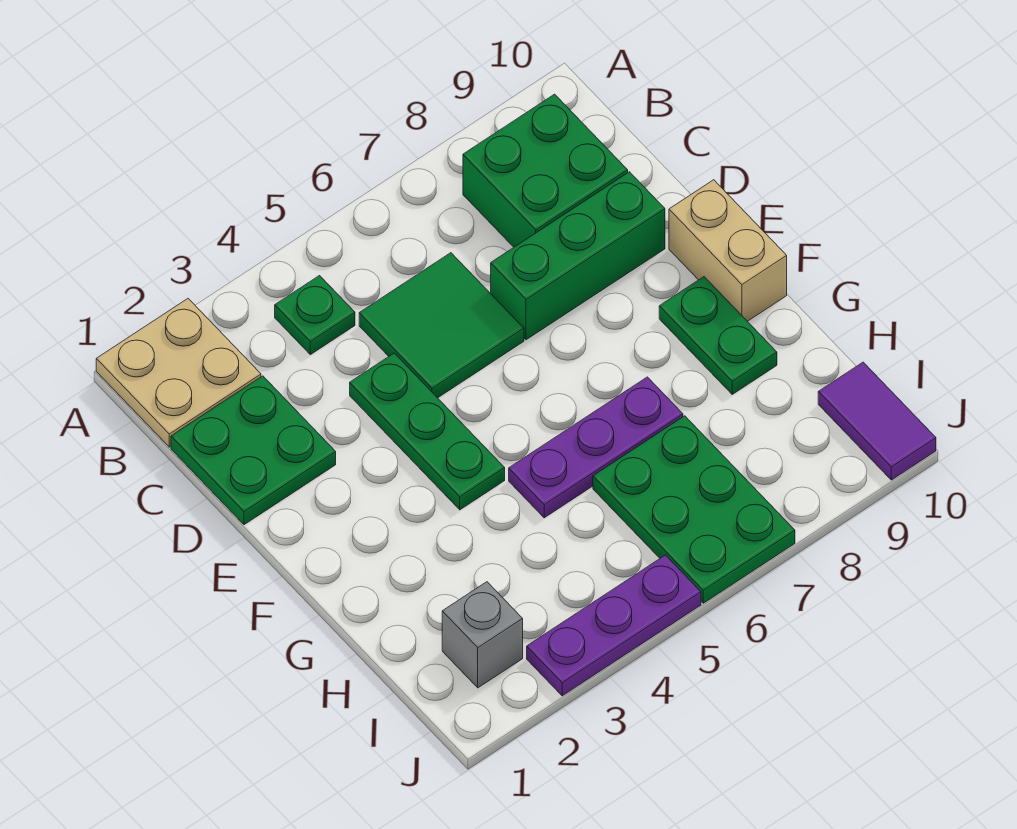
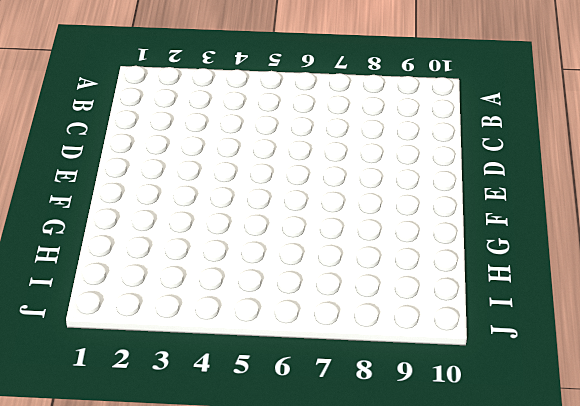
none -> tan 2x2 plate [96,299,261,447]
none -> green 1x1 plate [275,276,355,354]
none -> green 2x2 brick [463,94,628,247]

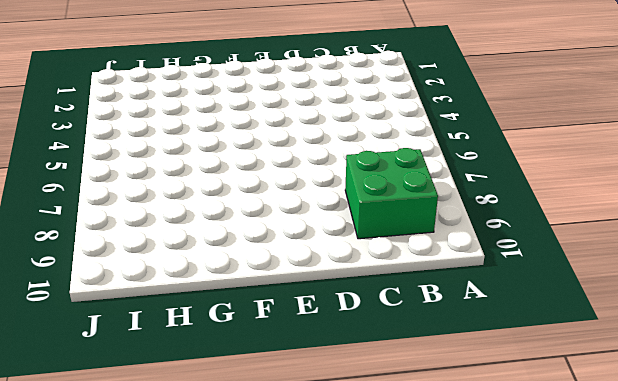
none -> tan 2x2 plate [96,299,261,447]
none -> green 1x1 plate [275,276,355,354]
none -> green 2x2 plate [171,376,336,525]

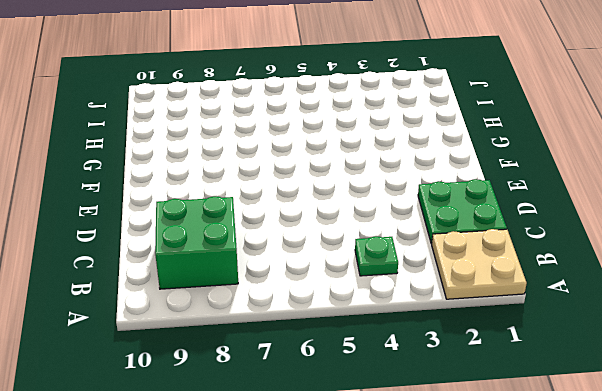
none -> green 2x2 tile [359,253,524,398]
none -> green 1x3 plate [350,353,505,510]
none -> green 1x3 brick [491,172,665,340]

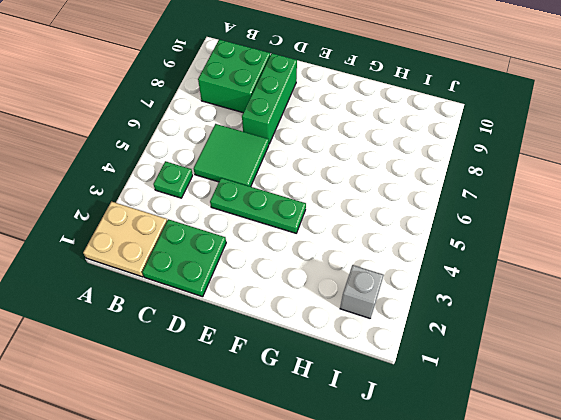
none -> tan 1x2 brick [669,180,787,321]
none -> green 1x2 plate [659,277,777,394]
none -> purple 1x3 plate [509,377,683,518]

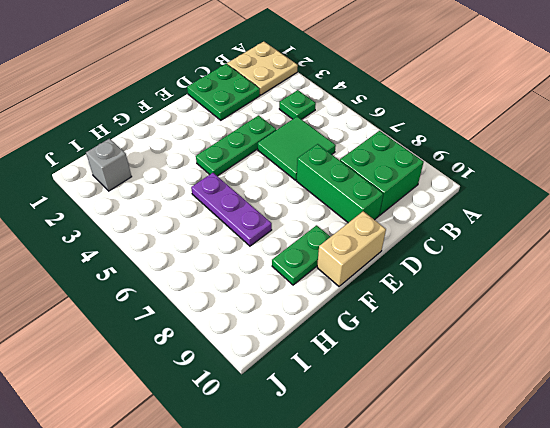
none -> green 2x3 plate [593,416,795,603]
none -> purple 1x2 tile [818,362,936,480]
none -> purple 1x3 plate [527,555,701,696]

